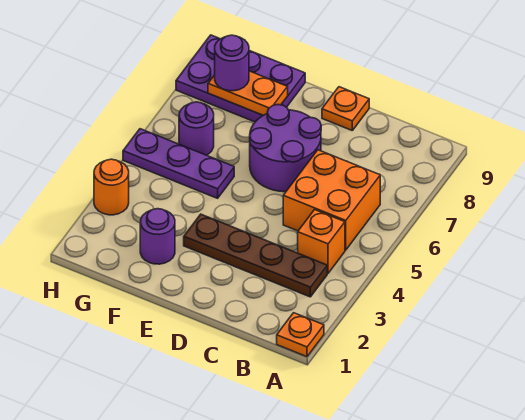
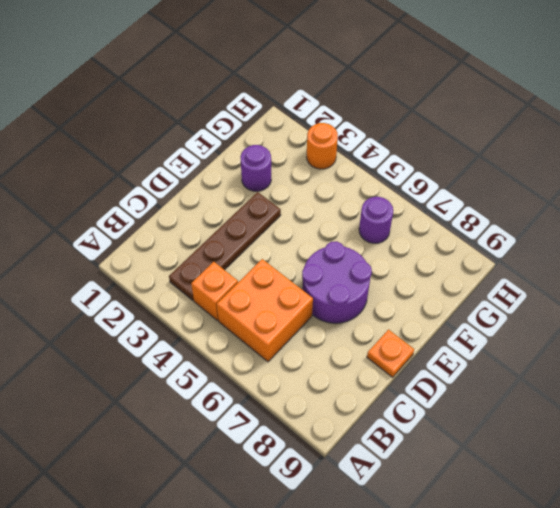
none -> orange 1x1 plate [277,313,324,357]
none -> purple 1x3 plate [123,129,234,198]
none -> purple 2x3 plate [176,35,305,122]

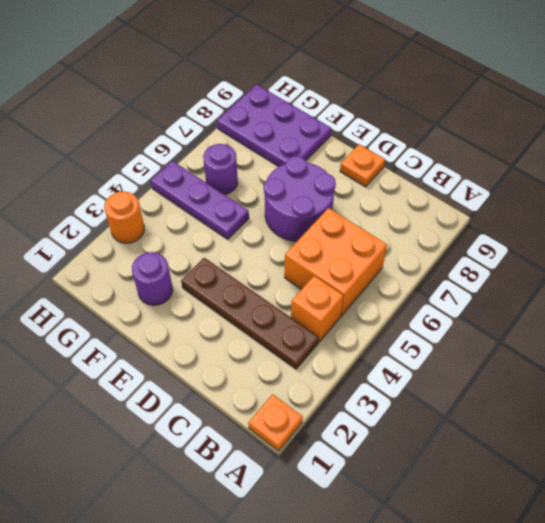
none -> orange 1x2 plate [208,71,288,115]
none -> purple 1x1 round brick [215,35,249,91]

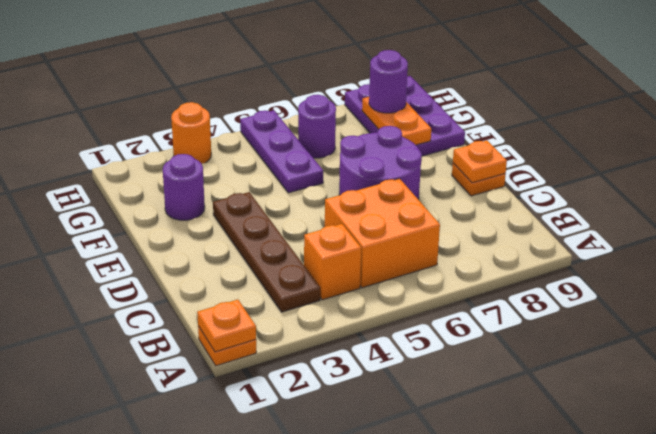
orange 1x1 plate [197,300,256,352] -> none
orange 1x1 plate [453,140,507,183] -> none

